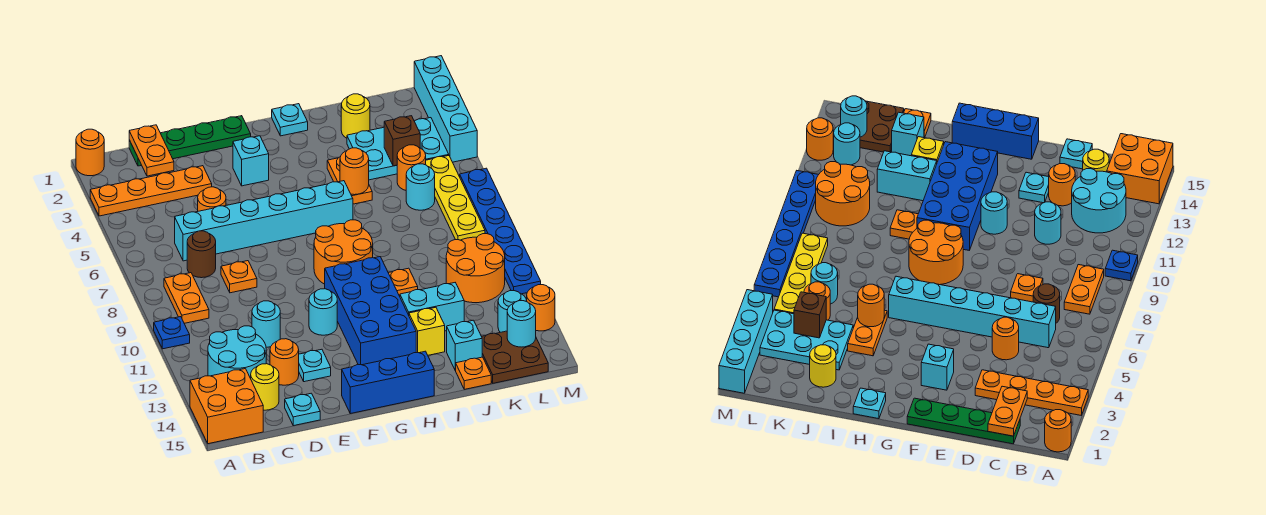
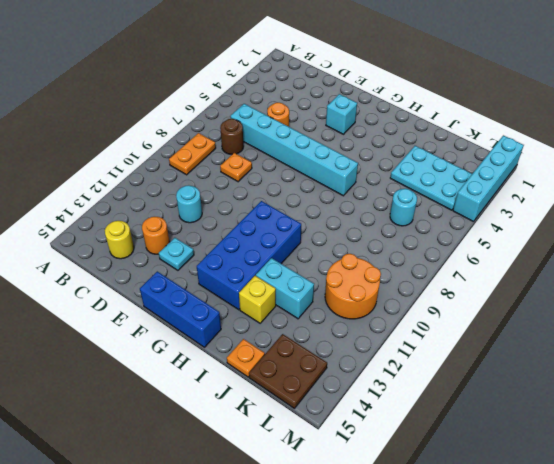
none -> orange 1x1 round brick [76,129,104,176]
none -> orange 1x4 plate [90,166,212,216]
none -> blue 1x1 plate [154,317,190,349]
none -> orange 2x2 brick [190,369,263,444]

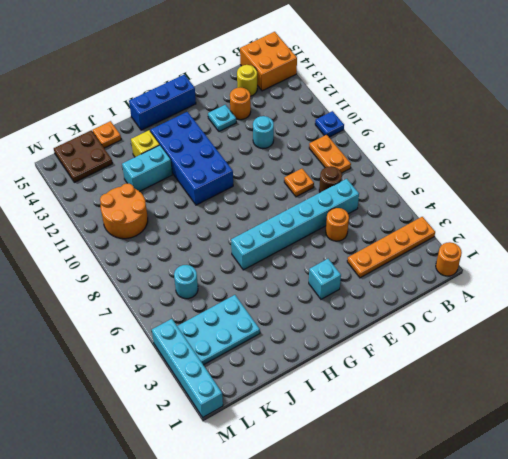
none -> cyan 2x2 round brick [208,326,266,378]
none -> green 1x4 plate [129,116,251,166]
none -> cyan 1x1 plate [285,393,320,426]
none -> cyan 1x1 round brick [309,289,337,335]

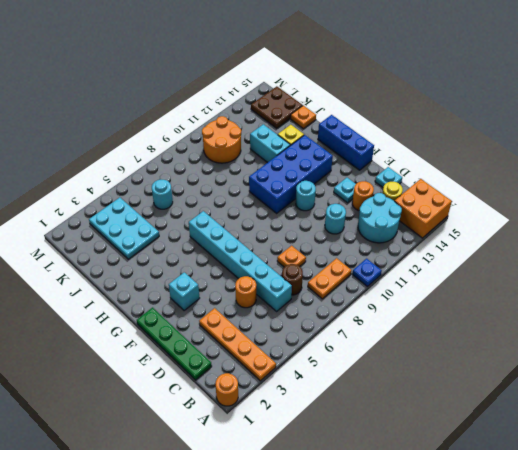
none -> orange 2x2 round brick [314,220,373,284]
none -> cyan 1x1 plate [272,104,308,136]
none -> orange 1x2 plate [327,157,372,204]
none -> orange 1x1 plate [389,268,418,296]

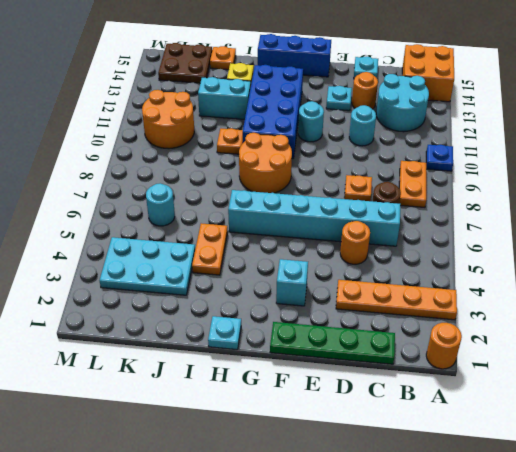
none -> yellow 1x1 round brick [251,364,279,410]
none -> yellow 1x1 round brick [341,94,370,138]
none -> cyan 1x1 brick [447,320,482,370]
none -> orange 1x1 round brick [397,145,426,190]

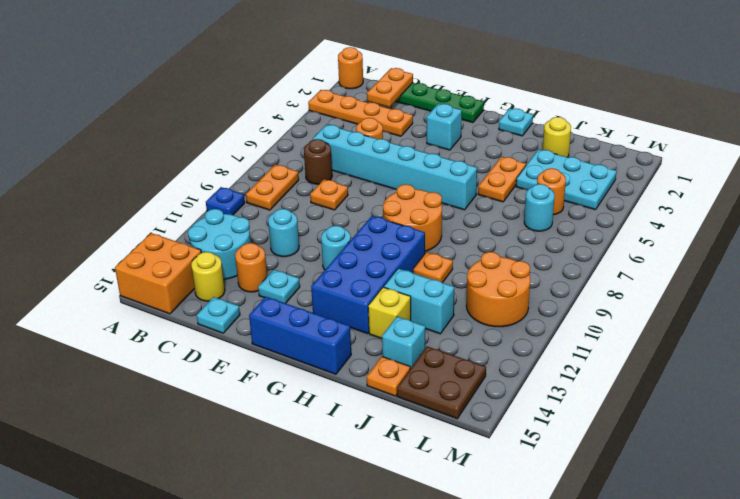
none -> yellow 1x4 plate [426,156,485,240]
none -> cyan 1x1 round brick [498,291,527,332]
none -> cyan 1x4 brick [414,56,477,162]
none -> blue 1x6 plate [460,168,541,294]

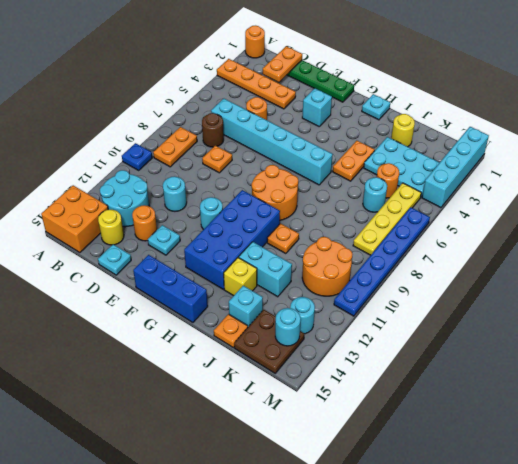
none -> orange 1x1 round brick [527,285,555,331]
none -> orange 1x1 round brick [340,148,369,195]
none -> brown 1x1 brick [384,116,420,166]

